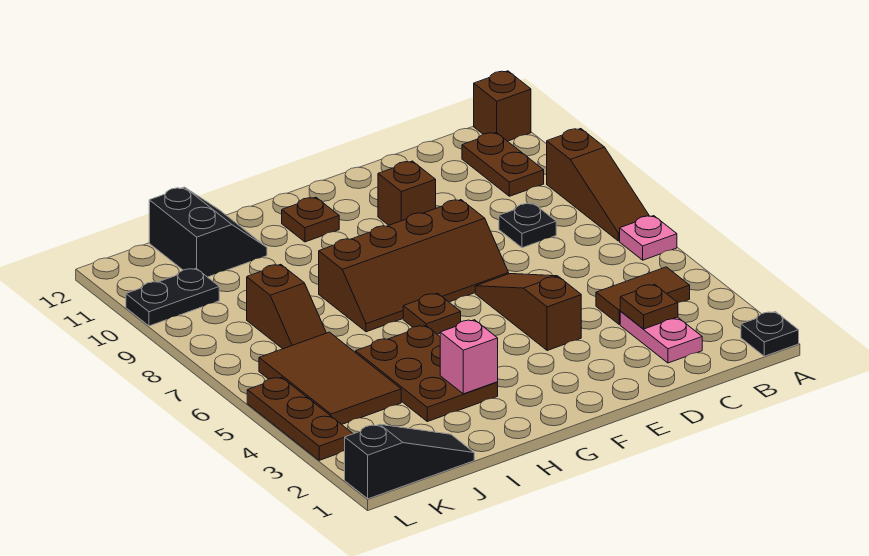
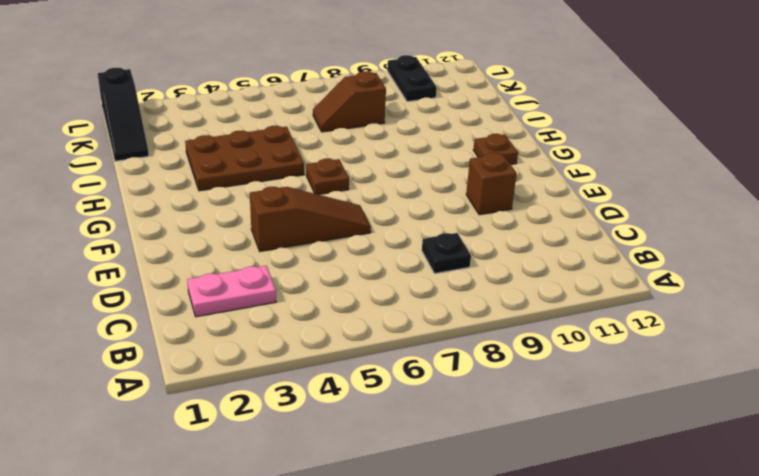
none -> black 1x1 plate [741,312,799,356]
none -> pink 1x1 plate [620,216,677,260]
none -> brown 1x3 slope [547,129,649,241]

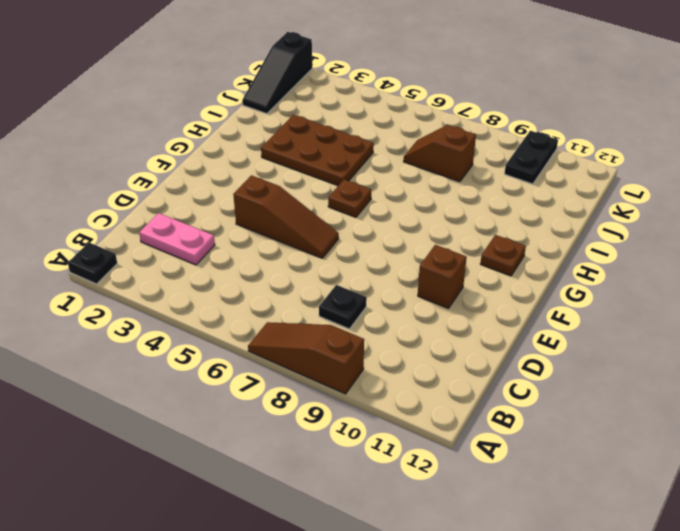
none -> pink 1x1 plate [620,216,677,260]
none -> brown 1x1 brick [474,71,531,141]
none -> brown 1x2 tile [596,267,690,325]

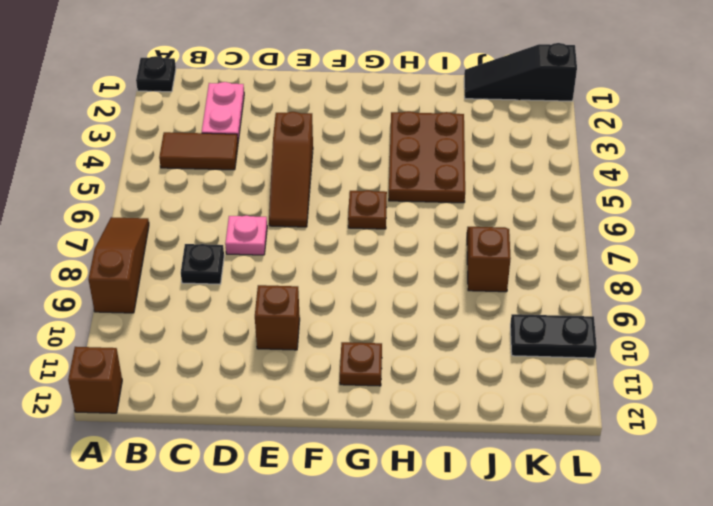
pink 1x1 plate [225,216,267,255] -> pink 1x1 plate moved to [620,216,677,260]
none -> brown 1x2 plate [462,133,544,196]
none -> brown 2x4 slope [319,200,509,332]
none -> black 2x2 slope [149,187,267,277]

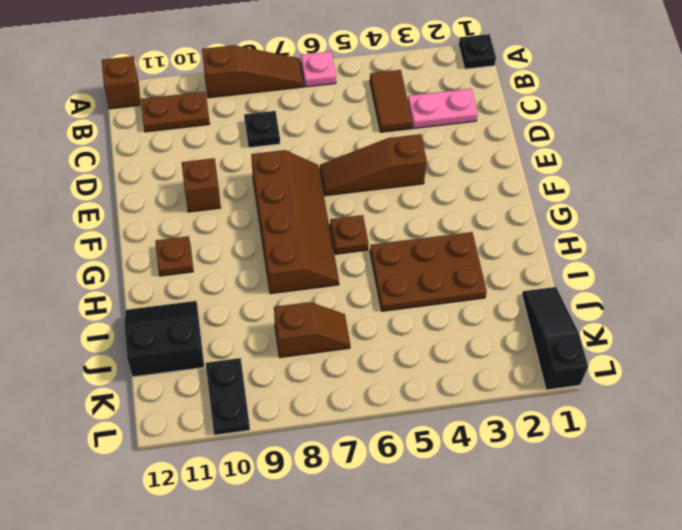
none -> brown 2x3 tile [259,332,401,424]
none -> brown 1x3 plate [247,377,353,460]
none -> brown 1x1 plate [620,284,678,329]

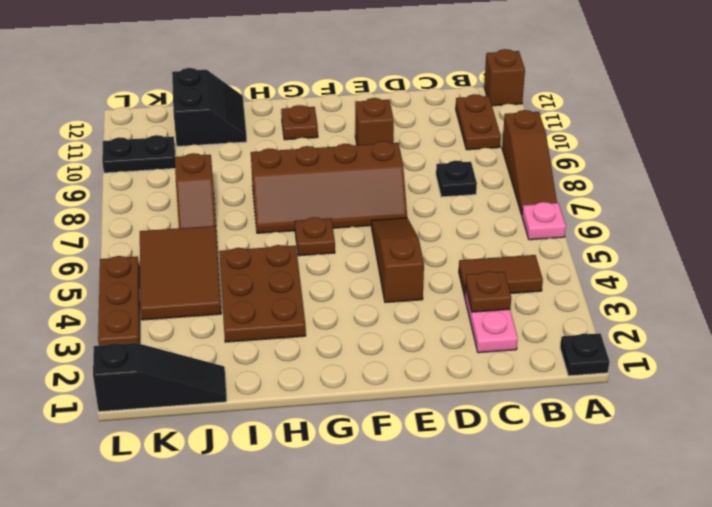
none -> pink 1x1 brick [440,320,498,394]

